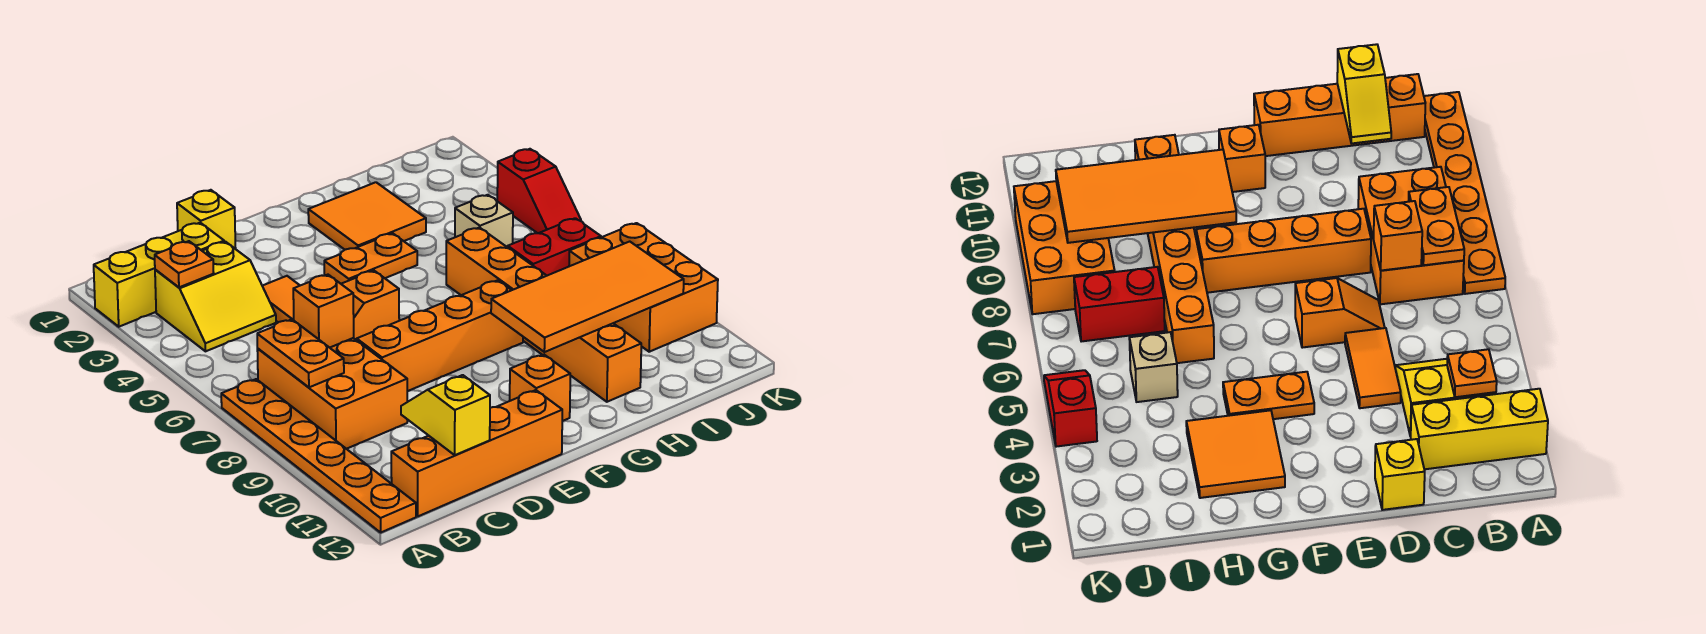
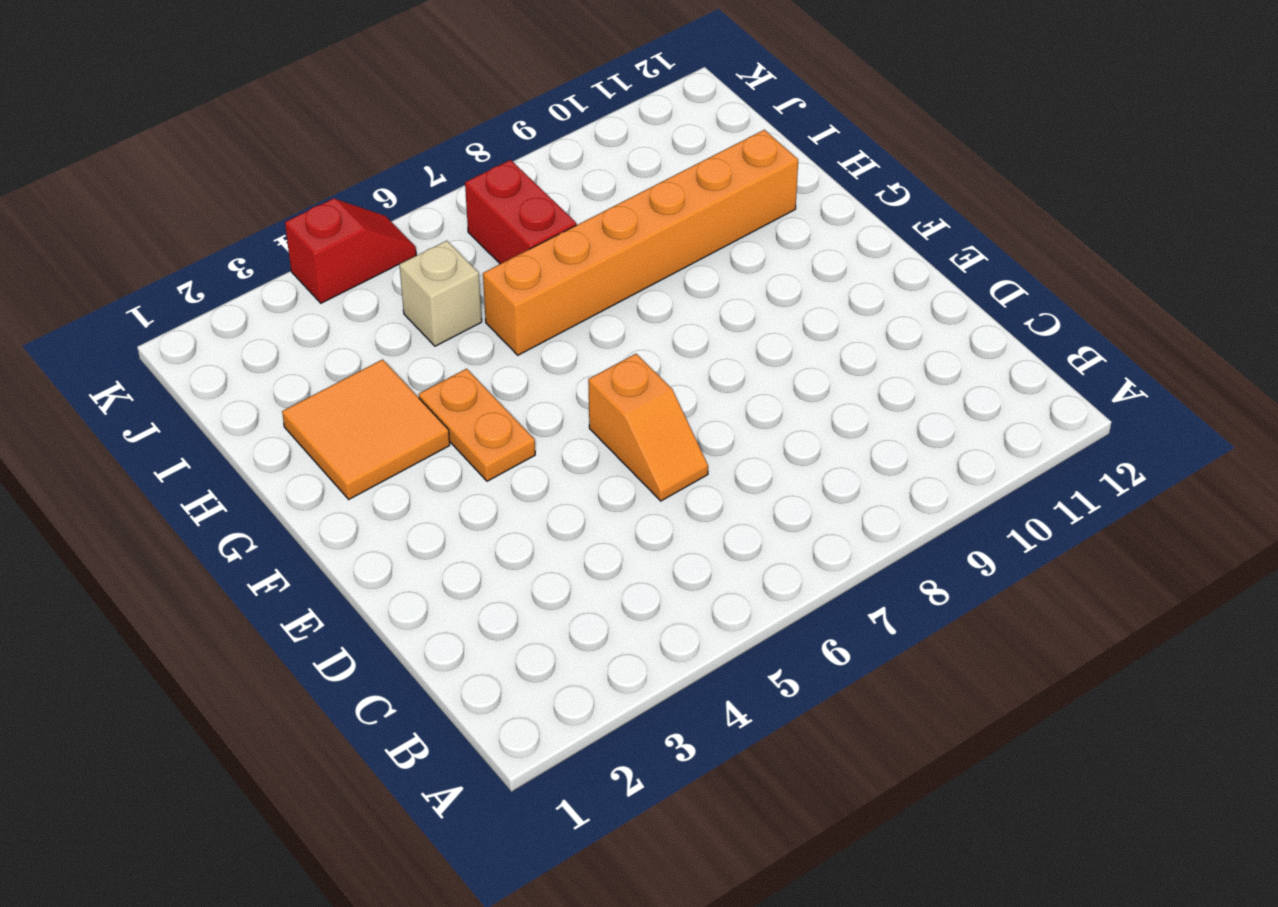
none -> yellow 1x3 brick [94,223,224,327]
none -> orange 1x6 plate [221,379,416,532]
none -> yellow 2x2 slope [155,242,276,351]

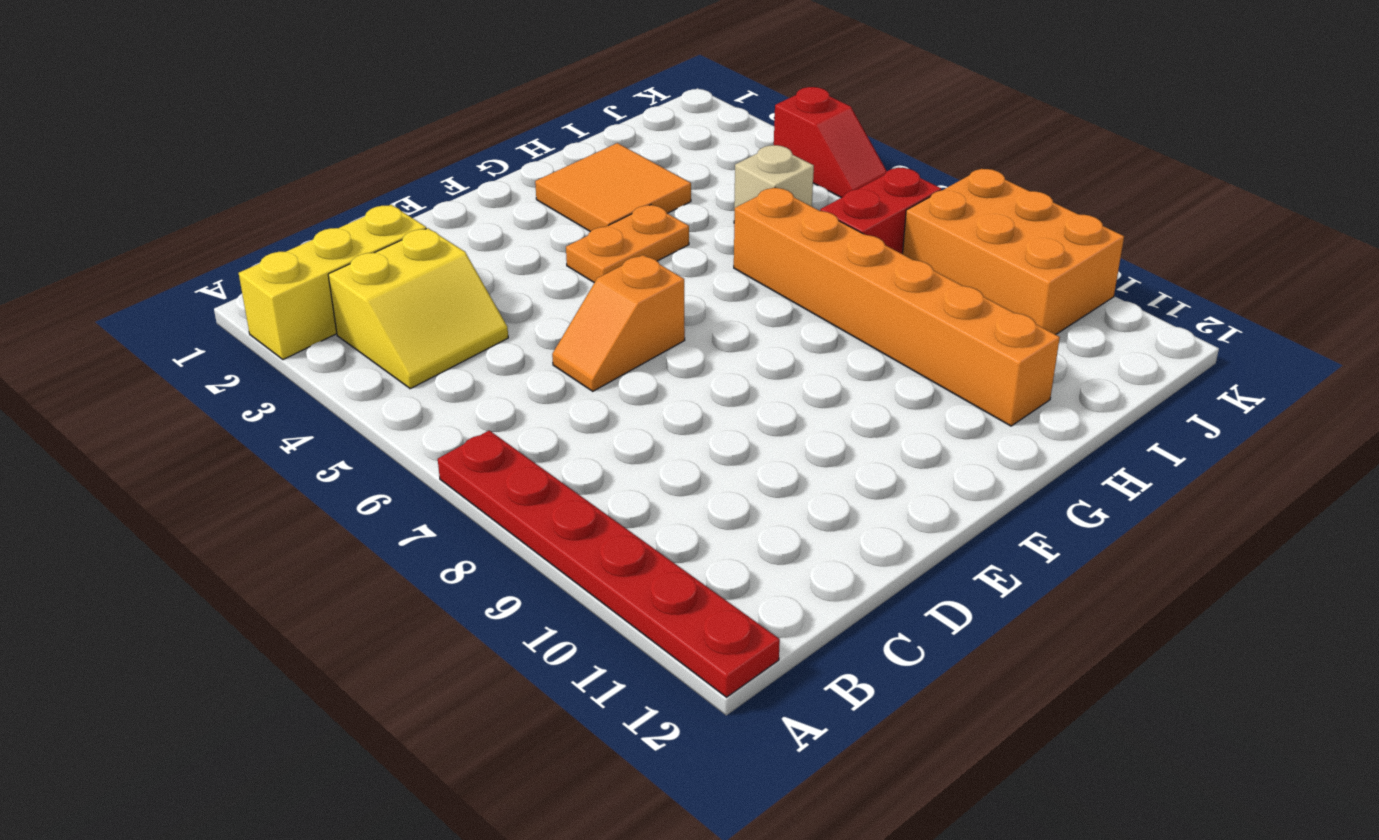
red 1x6 plate [438,430,780,697] -> orange 1x6 plate [221,379,416,532]
none -> orange 2x3 brick [257,338,407,449]
none -> orange 1x4 brick [391,390,562,516]
none -> yellow 1x1 brick [177,190,236,249]

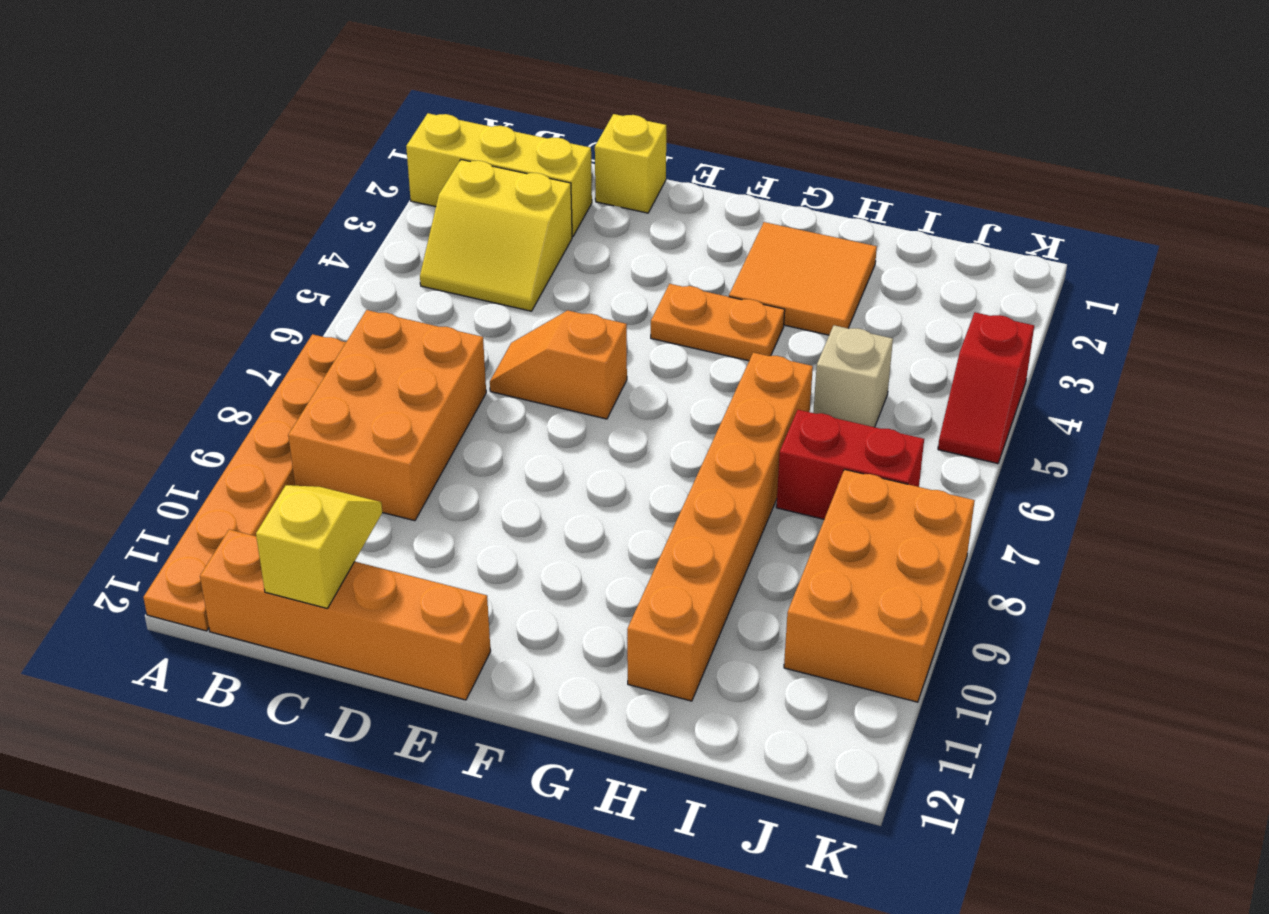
none -> orange 1x2 tile [263,276,300,322]
none -> orange 1x4 brick [357,280,523,391]
none -> orange 1x1 brick [510,355,570,421]

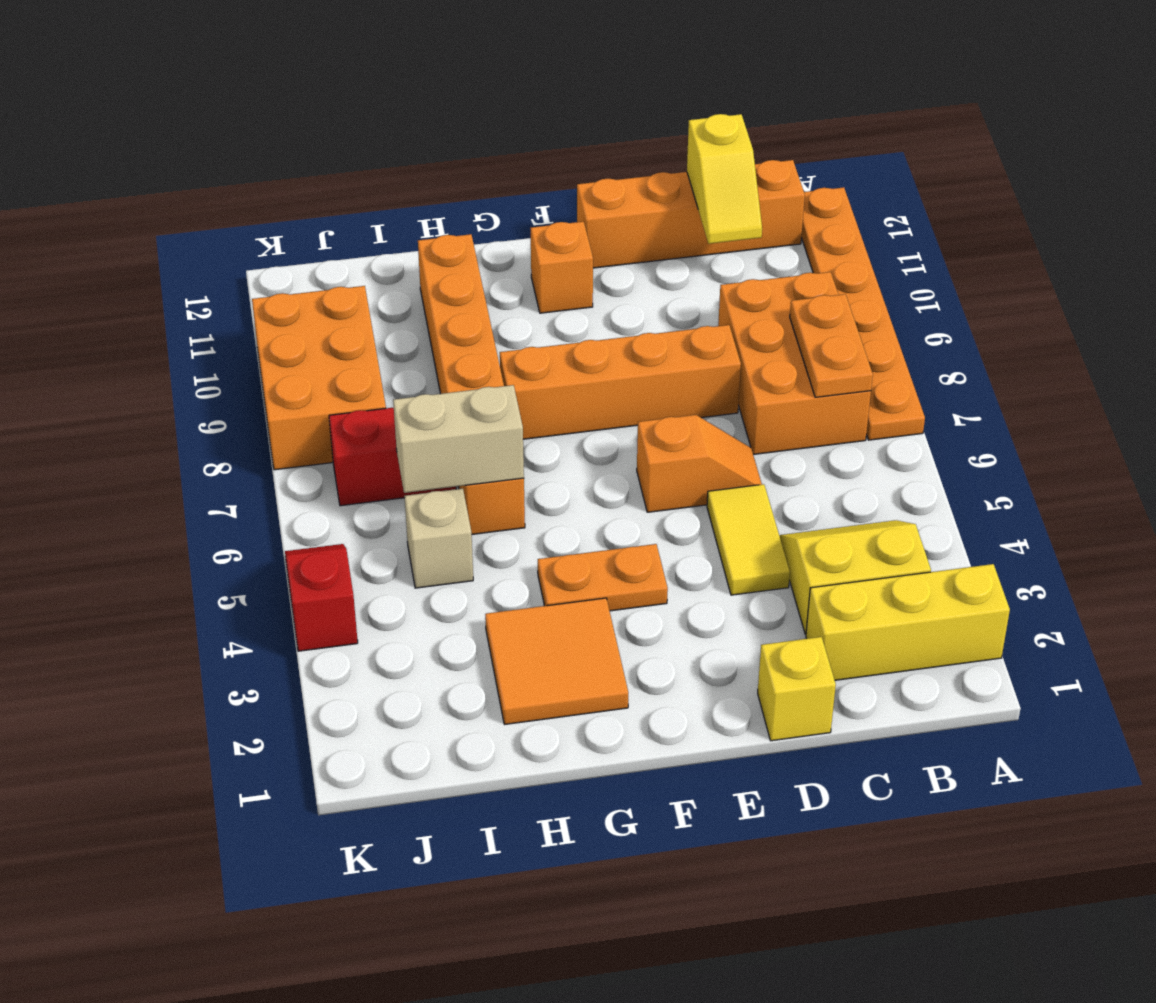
yellow 1x2 tile [707,484,790,595] -> orange 1x2 tile [263,276,300,322]
tan 1x2 brick [393,385,524,493] -> none
none -> orange 1x1 plate [155,241,214,287]
none -> orange 1x1 brick [293,275,354,348]
none -> orange 2x4 tile [491,242,684,352]

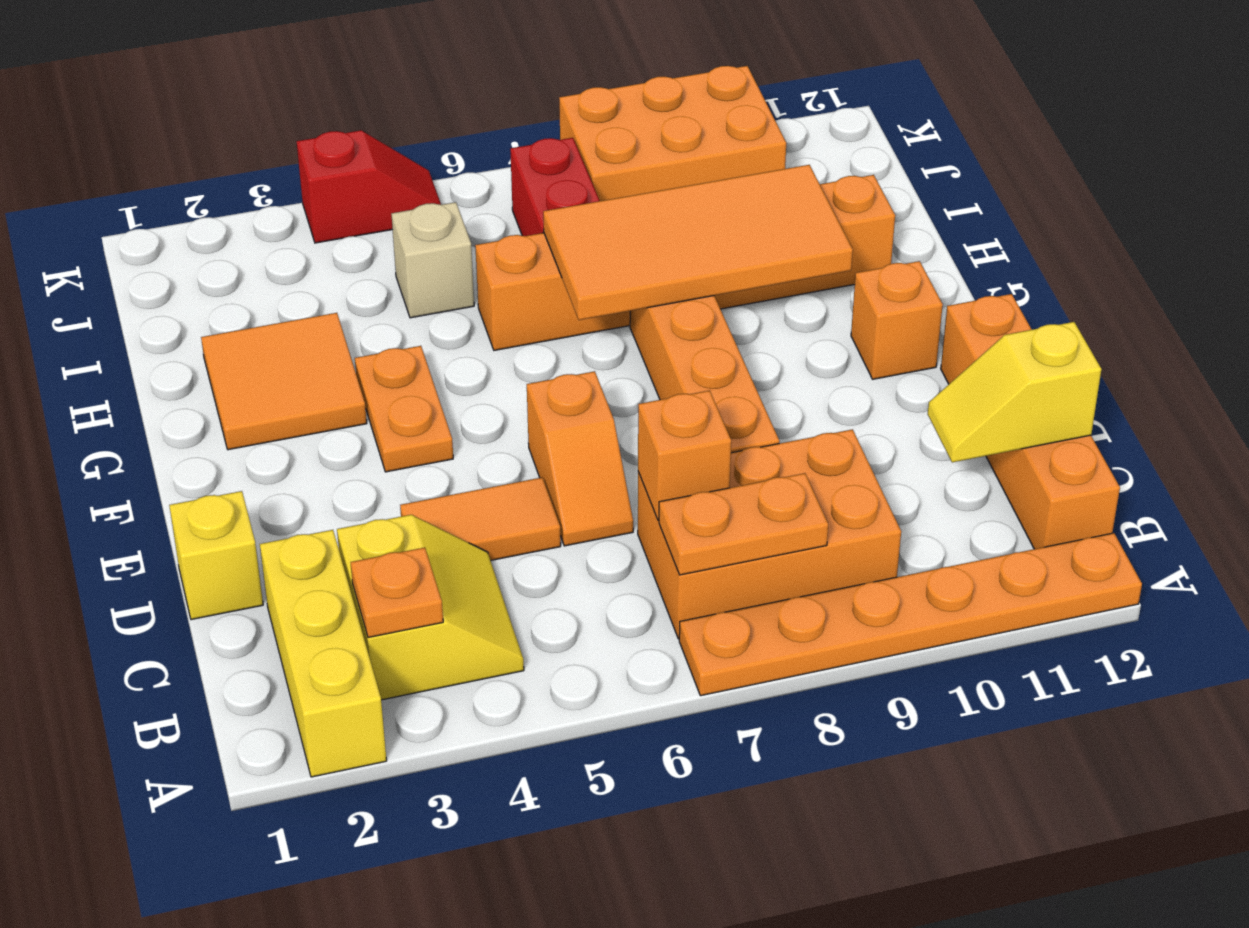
orange 2x4 tile [543,165,853,320] -> orange 2x4 tile turned to [491,242,684,352]

